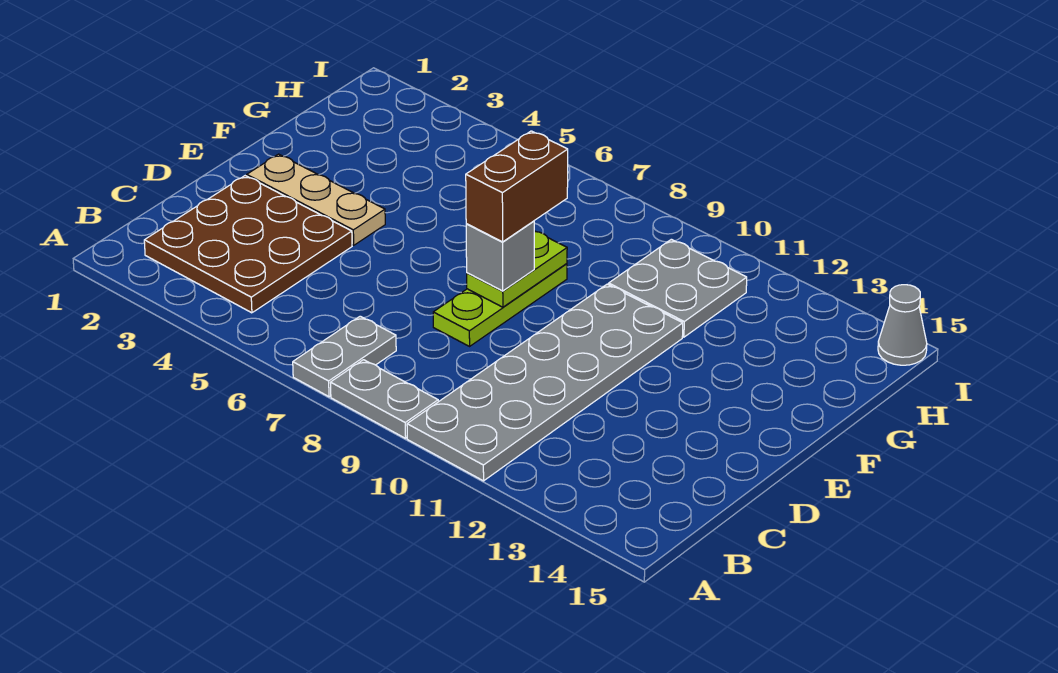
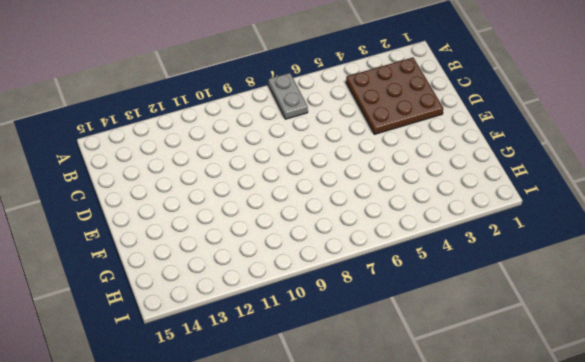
none -> grey 1x2 plate [330,360,438,438]
none -> grey 2x6 plate [407,284,683,481]

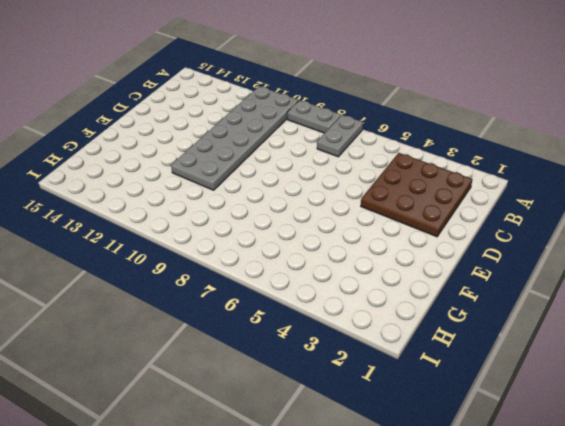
none -> lime 1x3 plate [433,264,567,346]
none -> tan 1x3 plate [247,154,385,245]

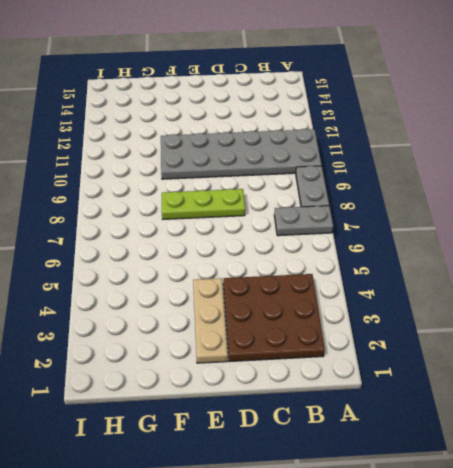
none -> grey 2x2 plate [609,239,747,337]
none -> grey 1x1 cone [878,285,927,365]

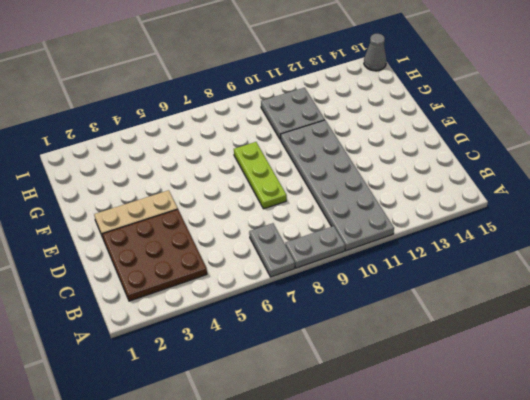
none -> lime 1x2 plate [467,231,567,307]
none -> grey 1x1 brick [466,221,534,291]

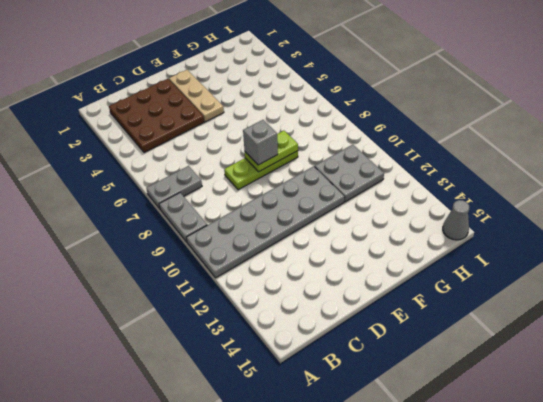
none -> brown 1x2 brick [466,131,568,242]

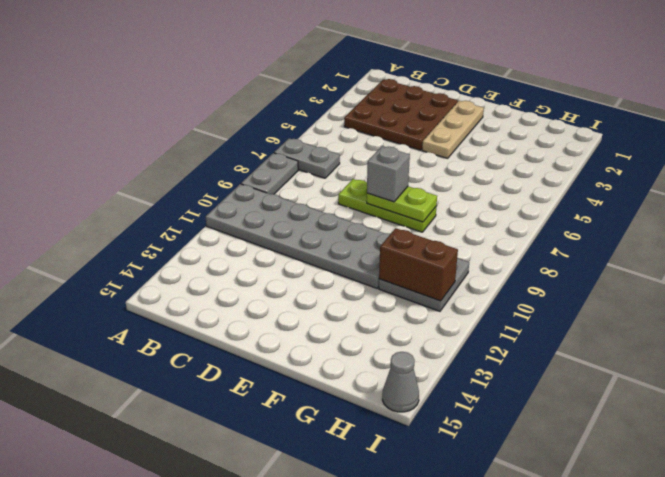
brown 1x2 brick [379,228,458,301] -> brown 1x2 brick moved to [466,131,568,242]

